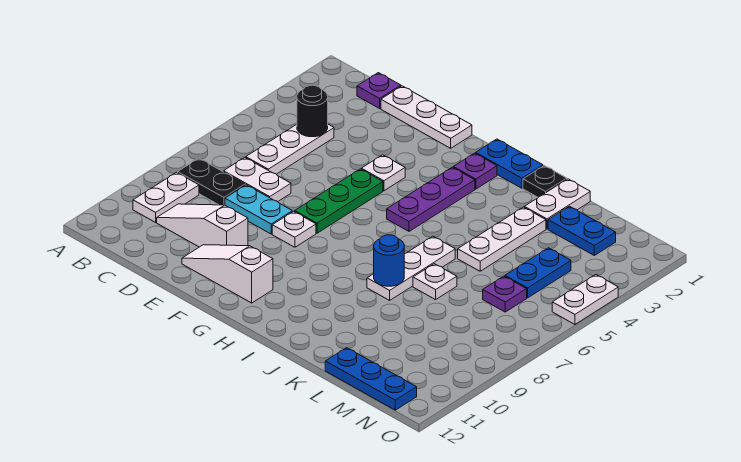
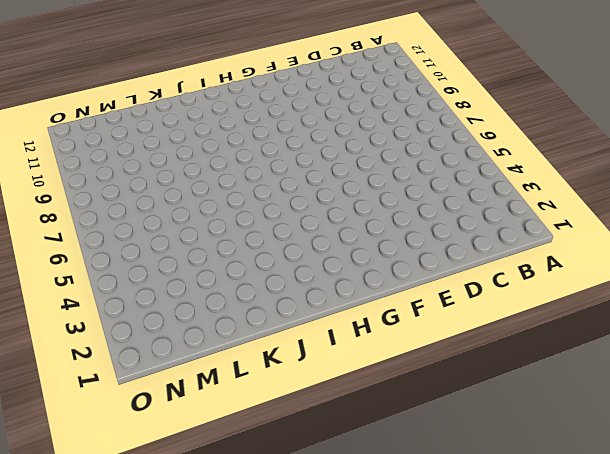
none -> black 1x2 plate [178,158,245,205]
none -> white 1x2 plate [133,172,199,222]
none -> purple 1x1 plate [357,73,401,108]

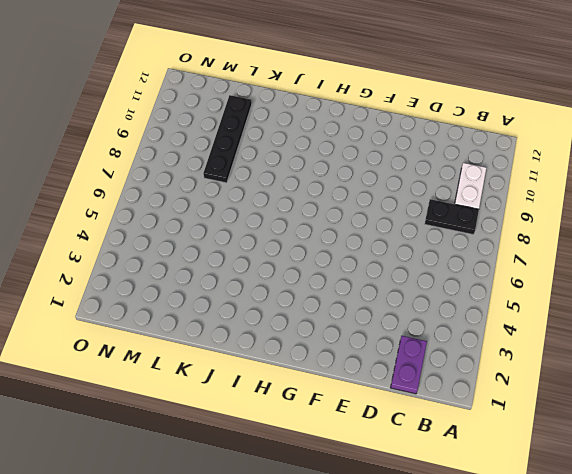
purple 1x2 plate [391,336,427,394] -> purple 1x1 plate [357,73,401,108]
black 1x4 plate [203,95,252,183] -> none
none -> white 1x3 plate [246,124,334,174]
none -> white 1x2 plate [224,157,291,202]
none -> white 1x3 slope [157,204,248,247]

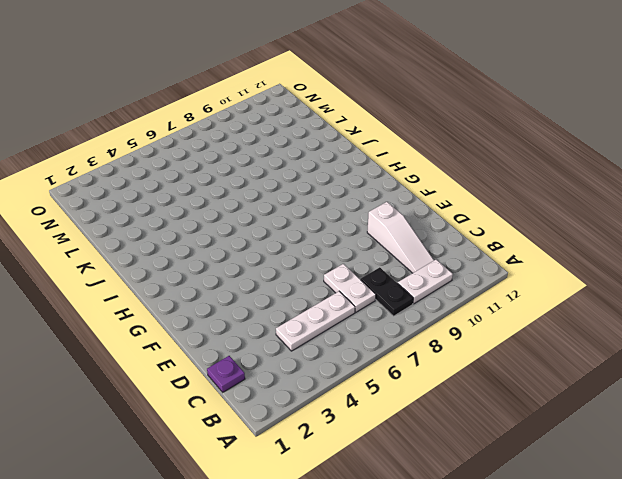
none -> white 1x3 plate [381,86,472,148]
none -> cyan 1x2 plate [225,185,292,234]
none -> white 1x3 slope [182,245,273,303]

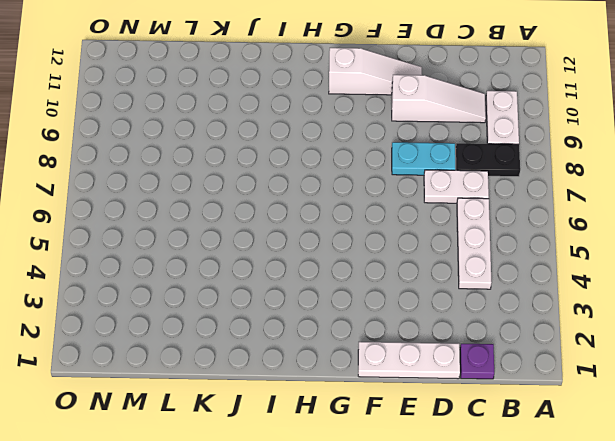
none -> white 1x1 plate [361,155,405,191]
none -> green 1x3 plate [295,169,383,233]
none -> white 1x1 plate [272,211,316,247]

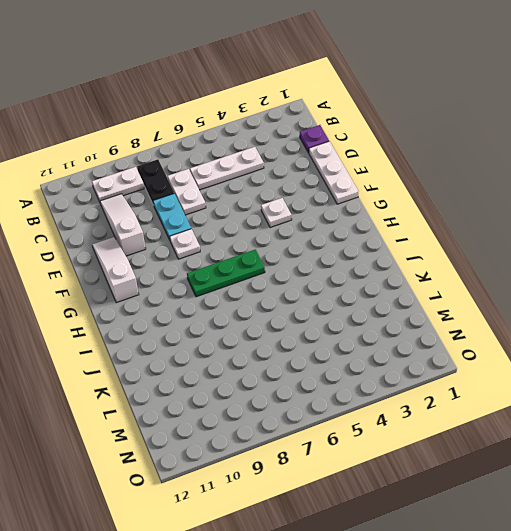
green 1x3 plate [187,249,265,297] -> green 1x3 plate moved to [295,169,383,233]
none -> blue 1x2 plate [476,139,543,188]
none -> purple 1x1 plate [453,153,497,189]
none -> purple 1x3 plate [387,167,475,231]

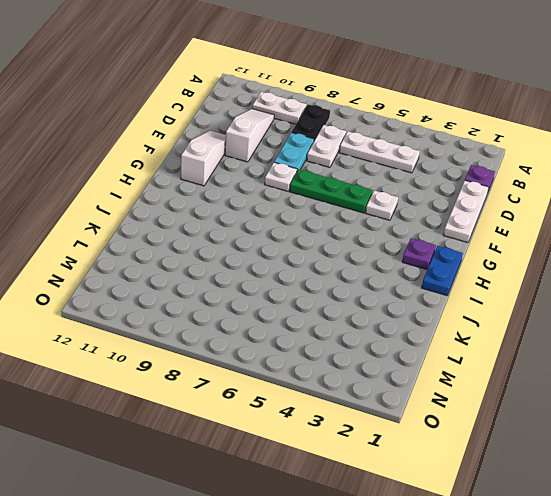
none -> purple 1x3 plate [387,167,475,231]
none -> black 1x1 plate [523,166,567,197]
none -> white 1x3 plate [367,236,455,300]

